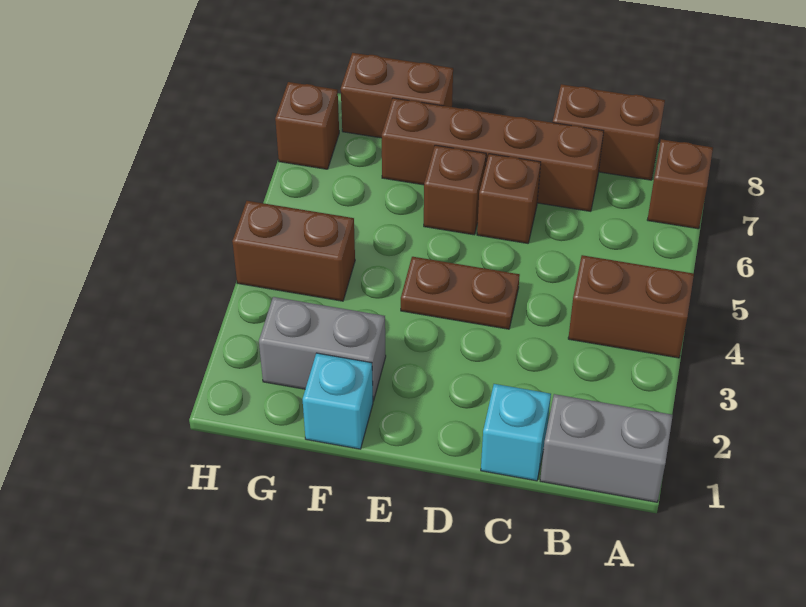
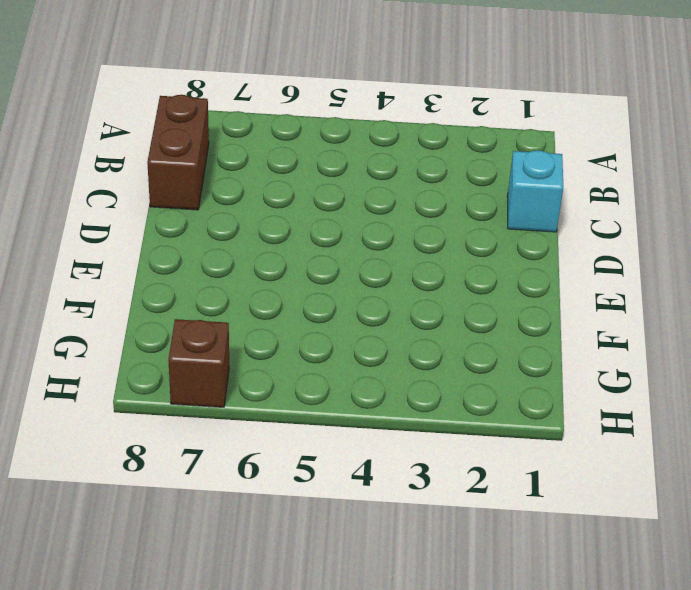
none -> grey 1x2 brick [540,394,673,502]
none -> brown 1x2 brick [568,255,694,358]
none -> brown 1x1 brick [647,139,713,229]

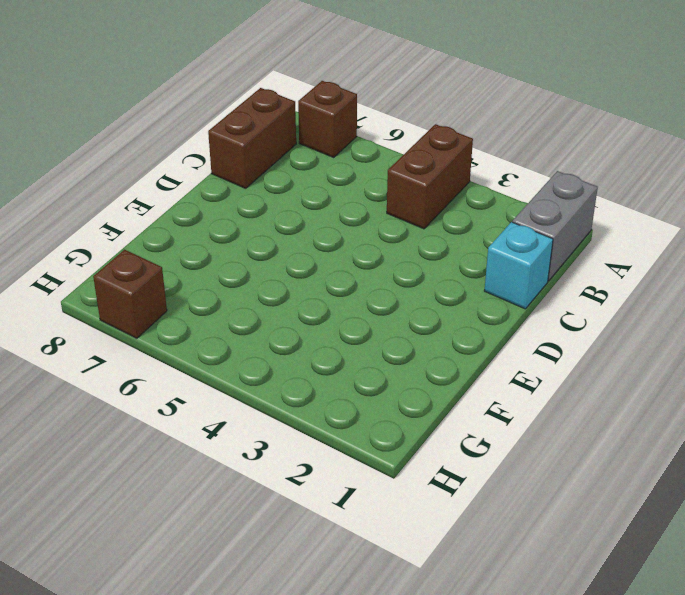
none -> brown 1x4 brick [382,98,604,211]
none -> brown 1x2 plate [401,257,520,329]
none -> brown 1x1 brick [477,154,541,243]

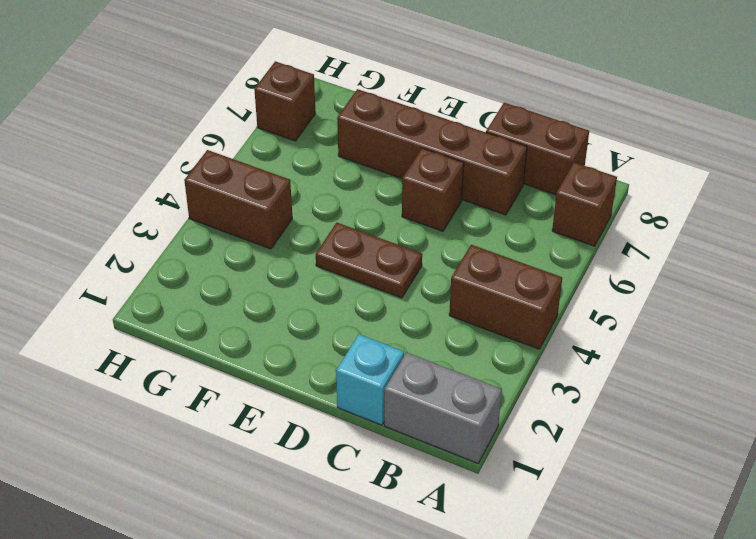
none -> brown 1x1 brick [424,145,486,235]
none -> cyan 1x1 brick [303,353,373,449]
none -> grey 1x2 brick [259,297,386,401]

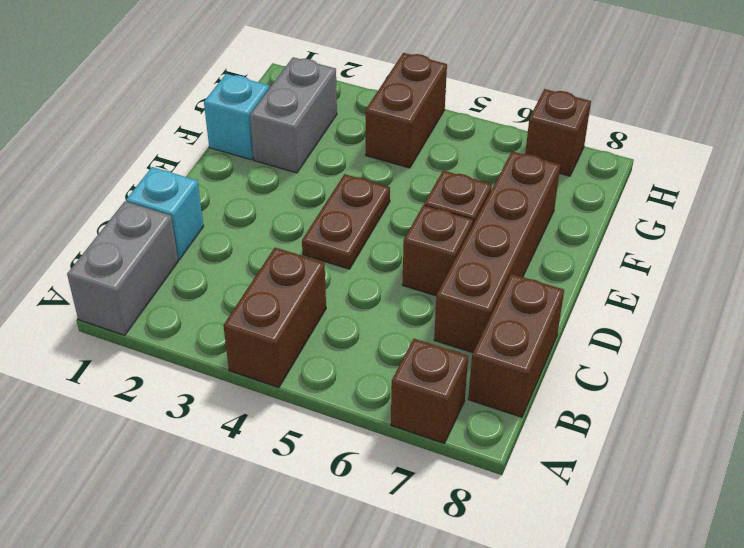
none -> brown 1x2 brick [341,53,453,138]

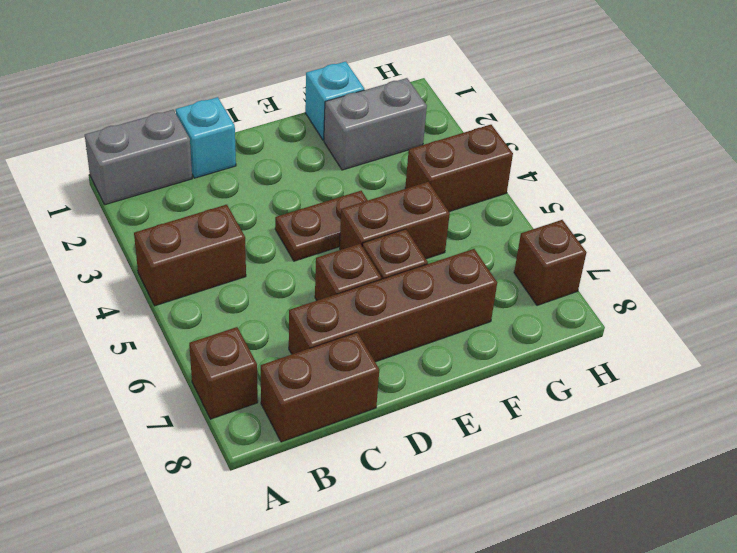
brown 1x2 brick [340,182,450,259] -> brown 1x2 brick moved to [341,53,453,138]

